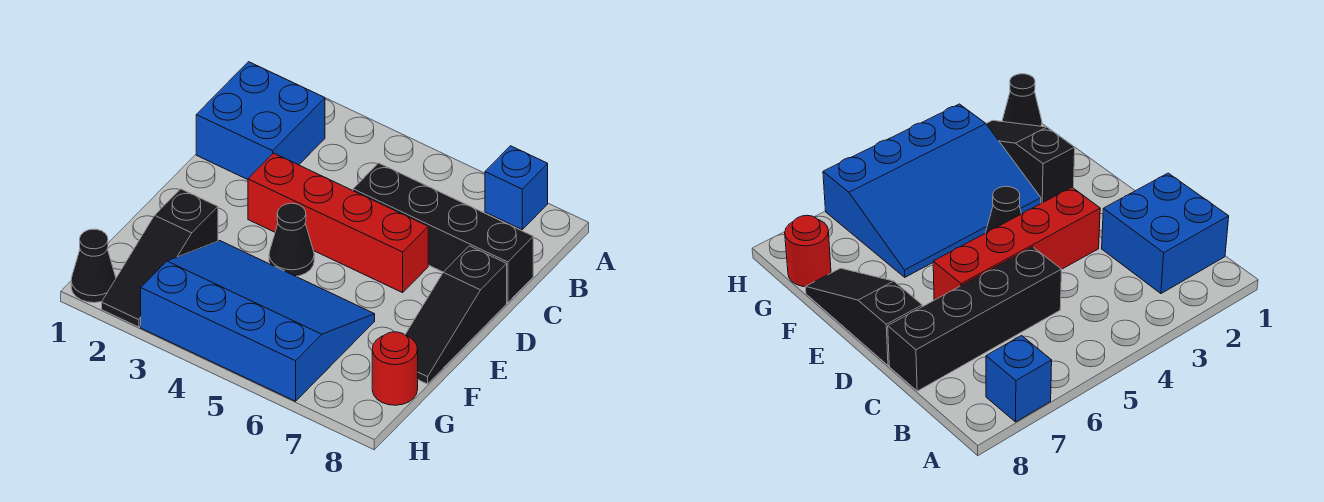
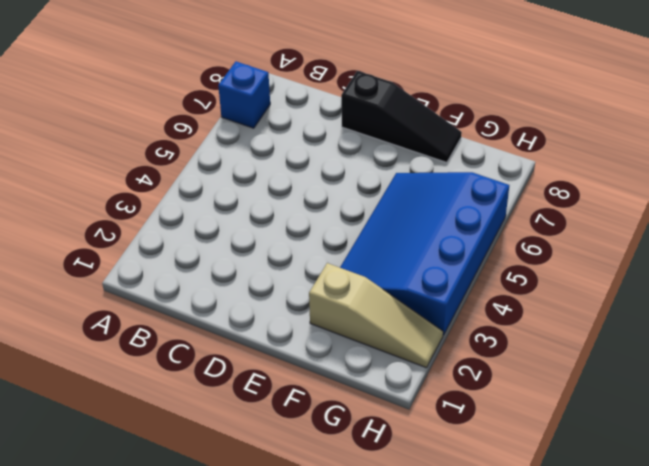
tan 1x3 slope [309,263,443,368] -> black 1x3 slope [102,189,218,327]
none -> blue 2x2 brick [196,62,325,180]
none -> black 1x4 brick [353,163,533,303]

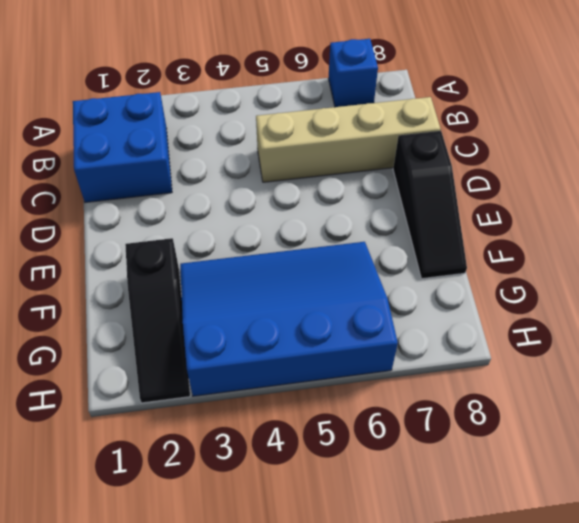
tan 1x4 brick [256,97,441,182] -> black 1x4 brick [353,163,533,303]
none -> red 1x4 brick [248,153,428,293]
none -> black 1x1 cone [269,203,314,276]

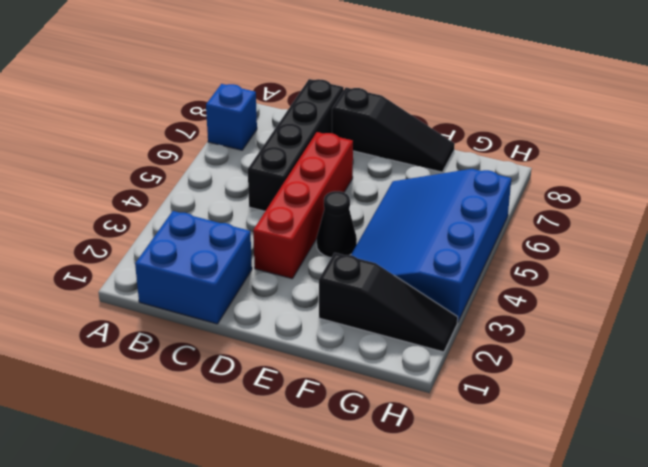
none -> red 1x1 round brick [372,332,418,405]
none -> black 1x1 cone [71,229,116,303]

